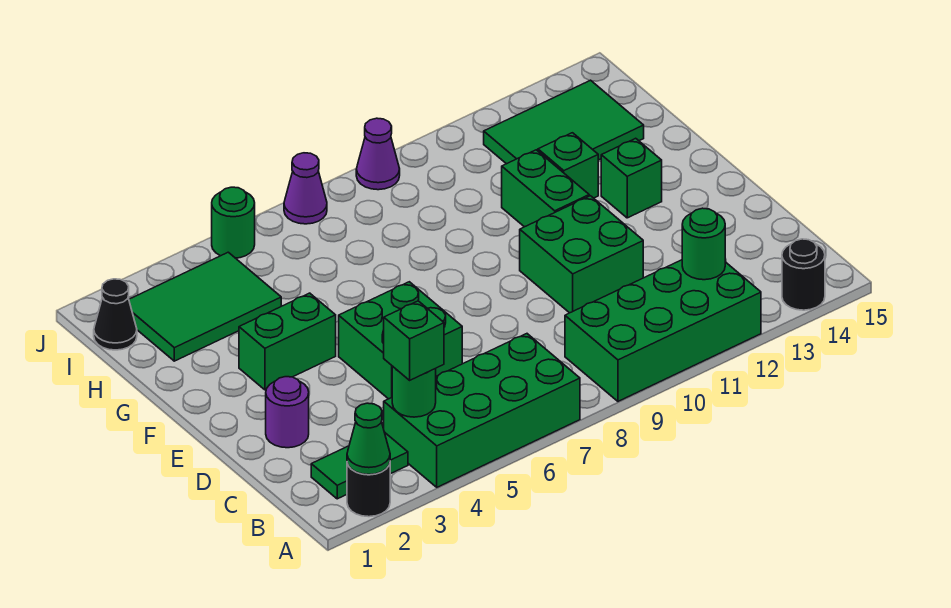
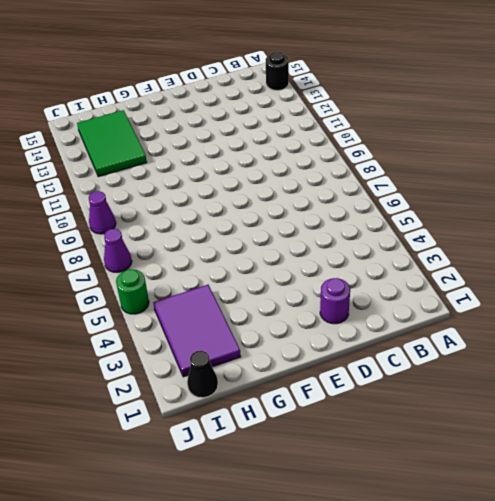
purple 2x3 tile [153,285,241,377] -> green 2x3 tile [129,252,281,361]
none -> black 1x1 round brick [347,463,390,517]
none -> green 2x4 brick [384,334,580,487]
none -> green 2x4 brick [565,260,761,401]

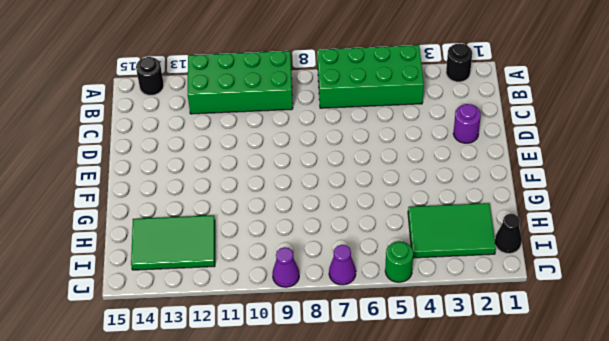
none -> green 1x2 tile [311,432,408,499]
none -> green 2x2 brick [339,282,462,399]
none -> green 2x2 brick [520,196,643,313]

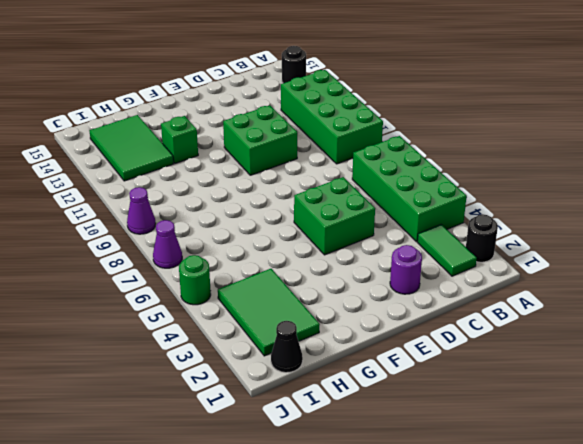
none -> green 1x2 brick [239,293,336,390]
none -> green 1x2 brick [502,150,589,227]
none -> green 1x1 brick [601,138,662,218]

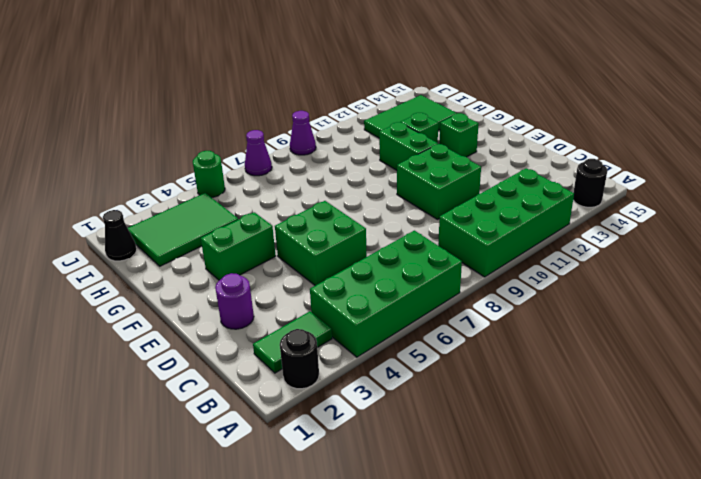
none -> green 1x1 cone [347,403,390,475]
none -> green 1x1 round brick [392,366,436,417]
none -> green 1x1 round brick [682,208,725,280]

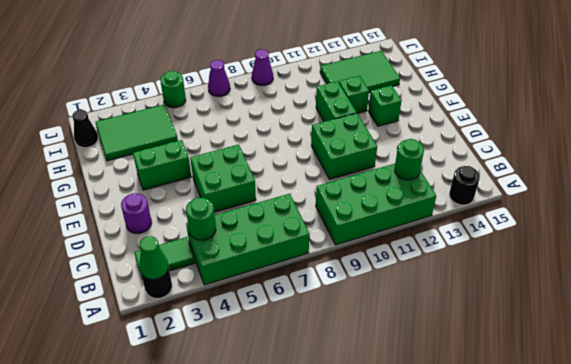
none -> green 1x1 brick [384,301,444,380]

